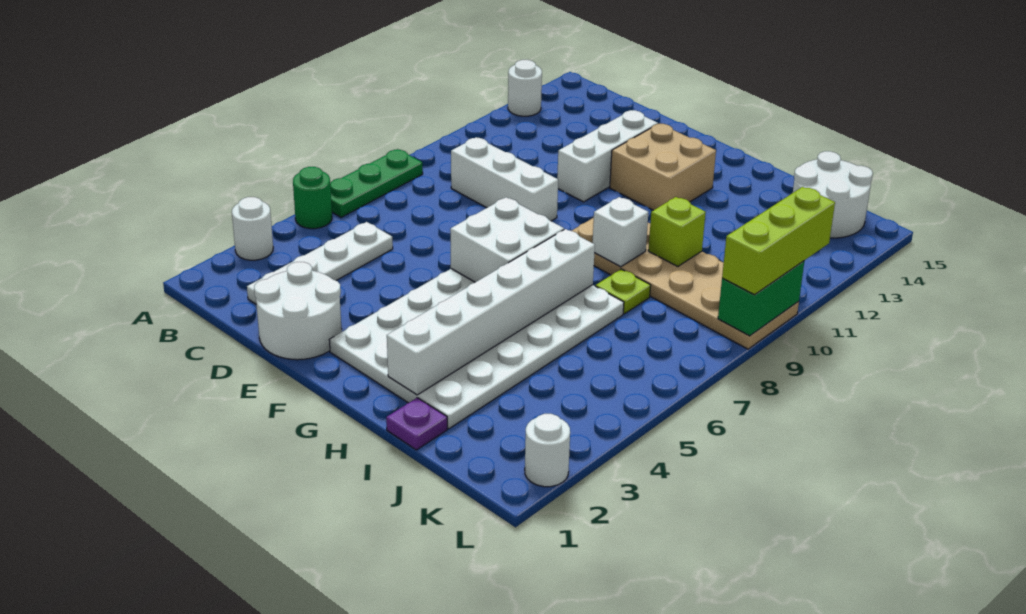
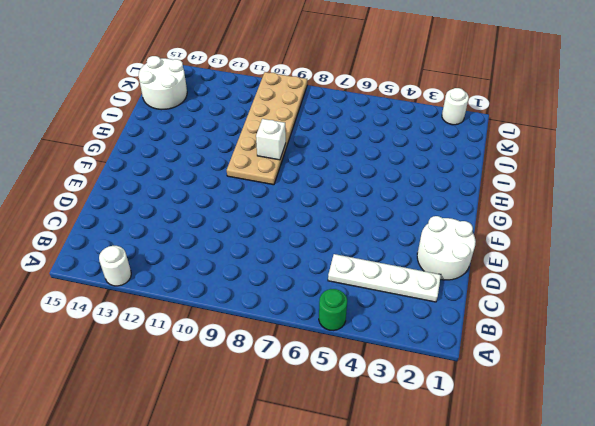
none -> white 1x1 round brick [232,197,273,260]
none -> green 1x3 plate [330,149,423,217]
none -> white 1x3 brick [451,137,558,221]

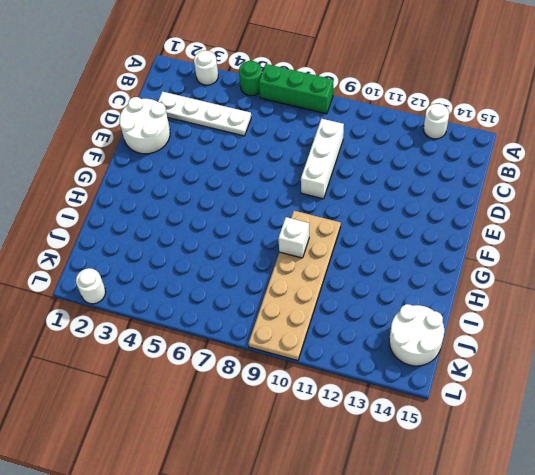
green 1x3 brick [259,64,333,114] -> green 1x3 plate [330,149,423,217]
none -> white 1x3 brick [557,110,658,202]
none -> white 4x6 plate [329,269,624,429]
none -> tan 2x2 brick [610,124,716,210]

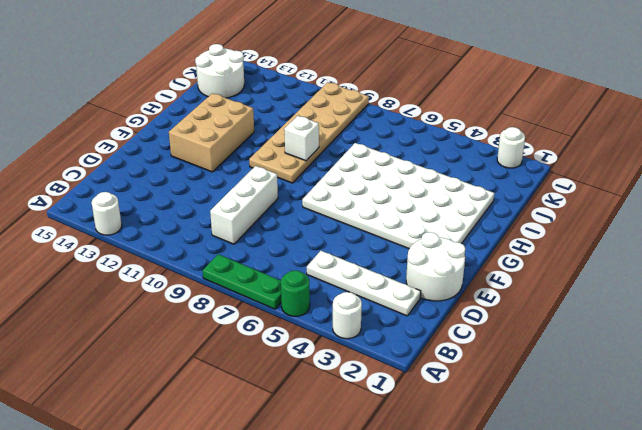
tan 2x3 brick [169,93,254,172] -> tan 2x2 brick [610,124,716,210]
none -> white 1x3 brick [557,110,658,202]
none -> purple 1x1 plate [386,398,447,450]
none -> lime 1x1 plate [596,269,651,314]

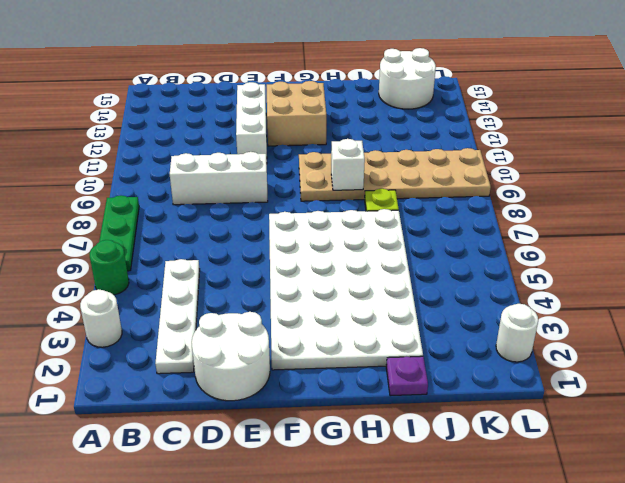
none -> white 1x1 round brick [508,60,542,116]
none -> white 2x2 brick [450,197,564,282]
none -> white 1x6 brick [387,229,595,395]

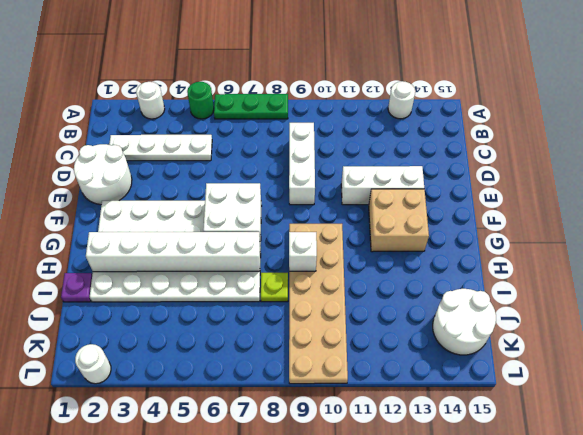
none -> lime 1x1 brick [648,197,706,267]
none -> green 1x2 brick [718,261,804,336]
none -> lime 1x3 brick [722,187,835,295]

